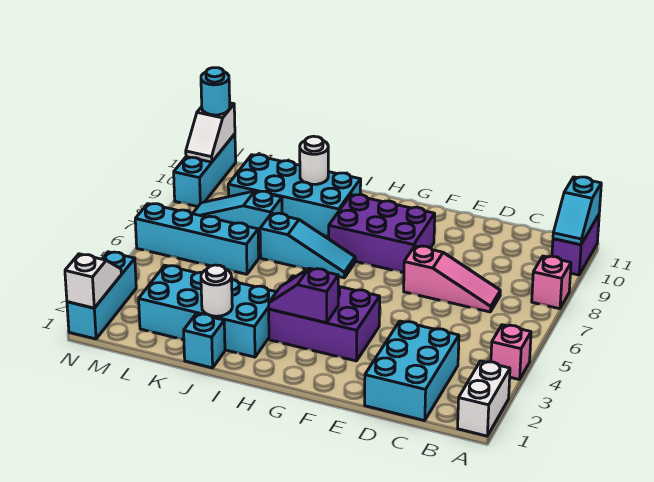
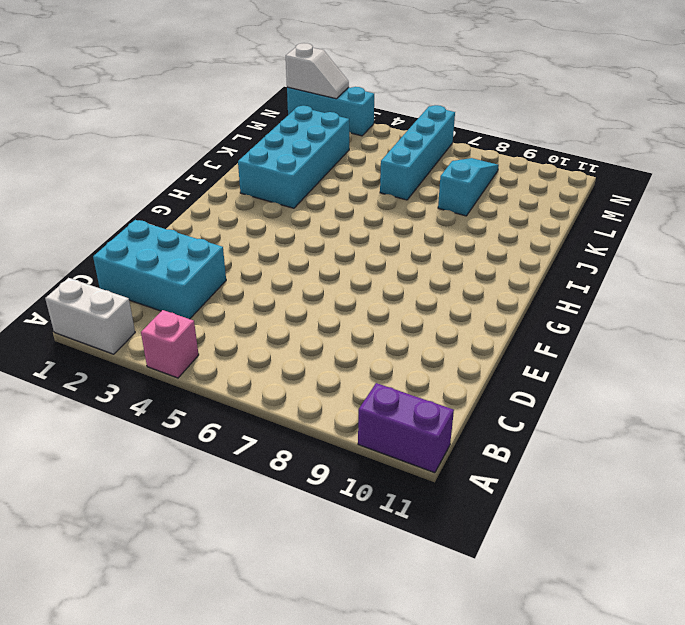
none -> pink 1x1 brick [532,256,571,309]
none -> pink 1x3 slope [404,246,500,312]
none -> purple 2x3 brick [269,276,380,361]

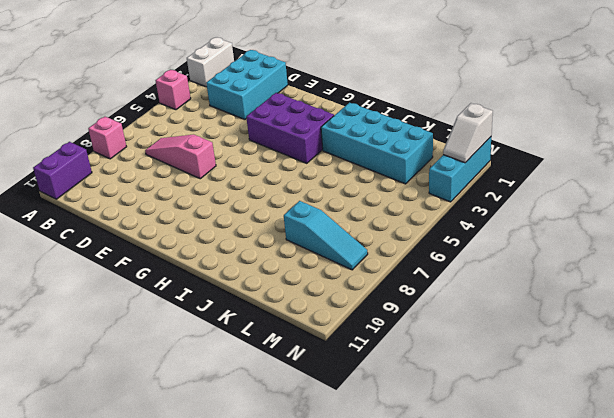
none -> purple 2x3 brick [329,195,435,273]
none -> cyan 1x3 slope [260,213,355,278]
none -> cyan 2x4 brick [228,155,361,237]

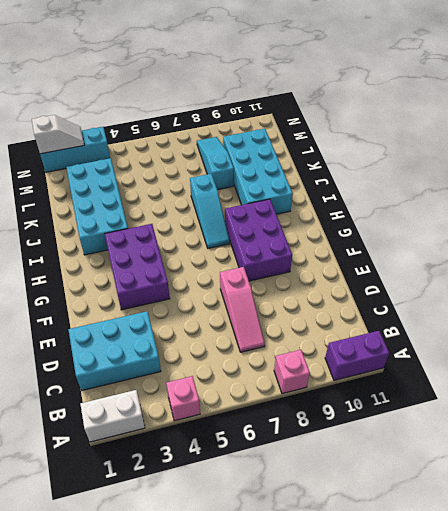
none -> cyan 1x1 brick [184,314,225,368]
none -> cyan 1x4 brick [135,204,259,274]
none -> cyan 1x3 brick [174,134,236,207]

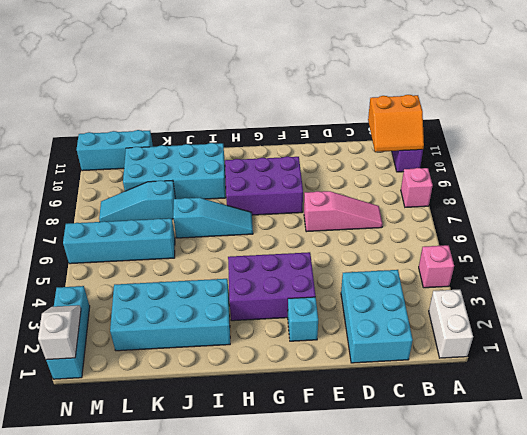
orange 2x2 slope [368,95,424,152] -> cyan 1x2 slope [553,177,601,245]
cyan 1x1 brick [288,297,318,341] -> cyan 1x1 brick moved to [184,314,225,368]
cyan 1x3 brick [77,130,153,171] -> cyan 1x3 brick turned to [174,134,236,207]
none -> purple 1x2 slope [269,268,338,323]
none -> white 1x1 round brick [201,265,232,316]
none -> white 1x1 round brick [300,136,328,184]

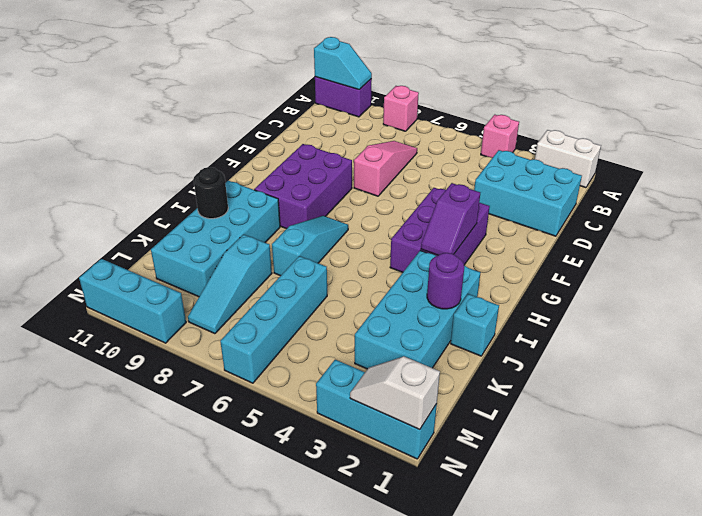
purple 1x1 round brick [427,253,464,309] -> white 1x1 round brick [201,265,232,316]
black 1x1 round brick [193,167,228,219] -> white 1x1 round brick [300,136,328,184]
none -> white 1x2 slope [186,103,235,162]
none -> cyan 1x1 round brick [201,68,230,115]

